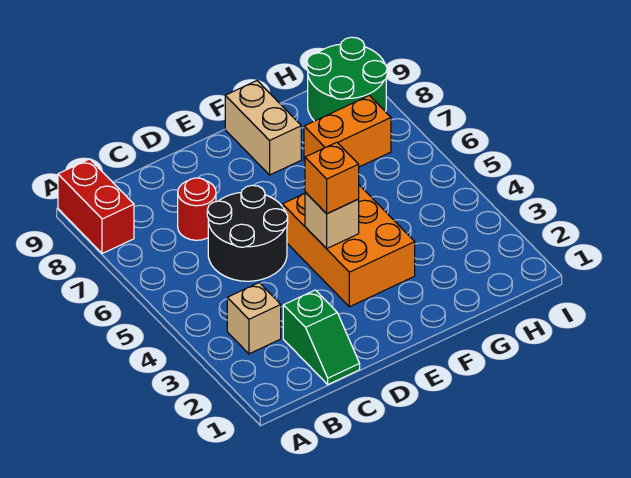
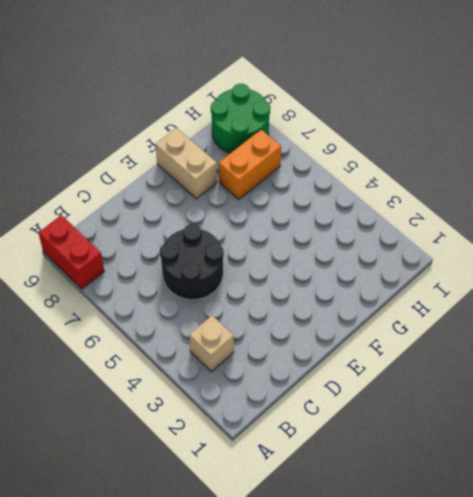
none -> green 1x2 slope [283,290,360,384]
none -> red 1x1 round brick [178,178,216,240]

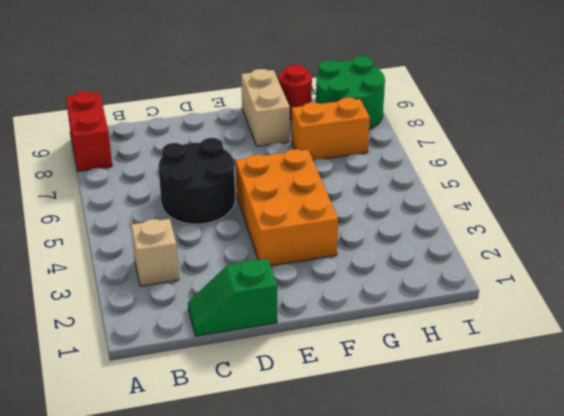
green 1x2 slope [188,259,277,336] -> green 1x2 slope turned to [283,290,360,384]
red 1x1 round brick [279,64,312,120] -> red 1x1 round brick moved to [178,178,216,240]
none -> tan 1x1 brick [305,192,359,249]
none -> orange 1x1 brick [305,142,359,214]

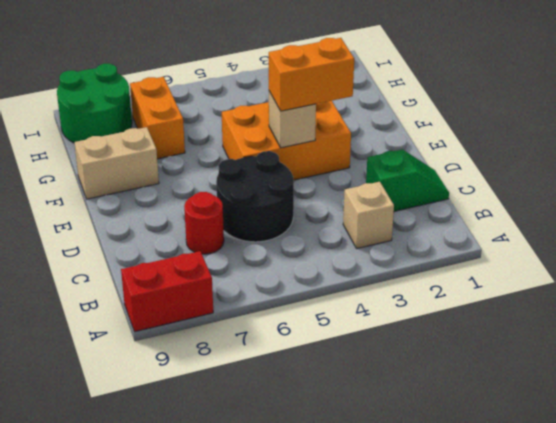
orange 1x2 brick [269,38,354,111] -> orange 1x1 brick [305,142,359,214]

